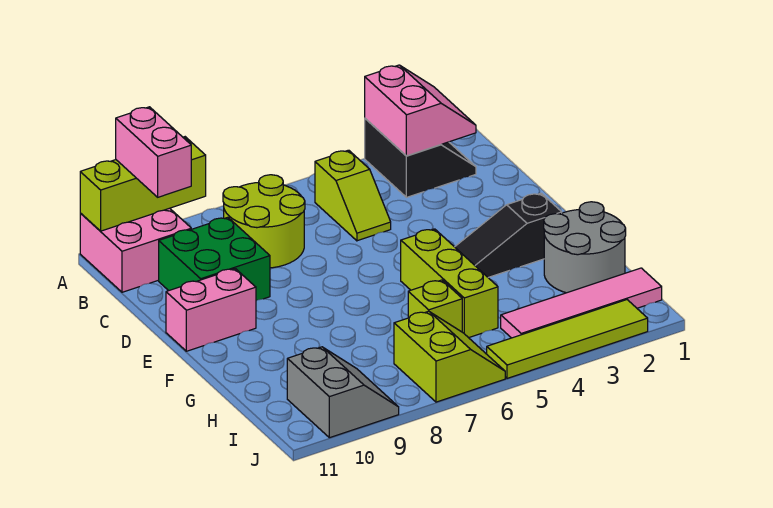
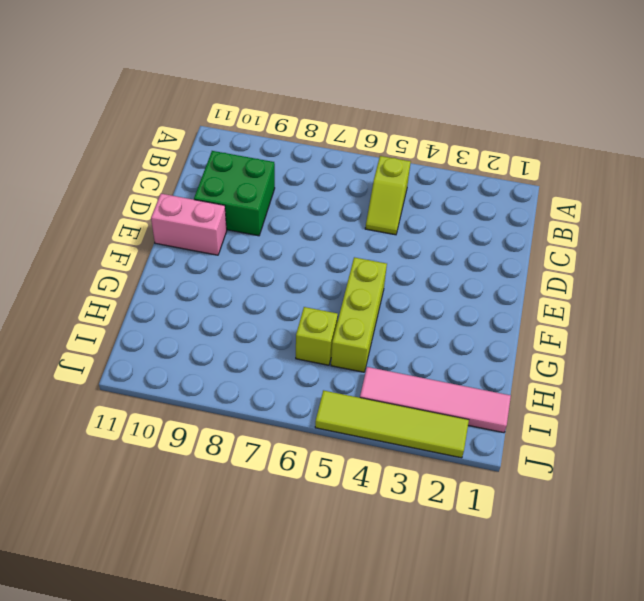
none -> black 2x2 slope [365,118,476,197]
none -> pink 2x2 brick [80,208,191,292]
none -> lime 2x2 round brick [223,175,305,268]

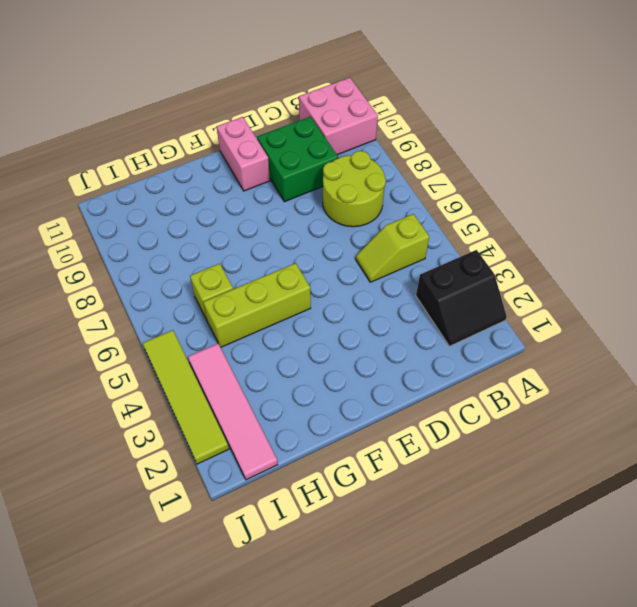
none -> black 1x3 slope [455,193,562,277]
none -> grey 2x2 round brick [544,202,626,293]
none -> lime 2x2 slope [394,311,505,402]

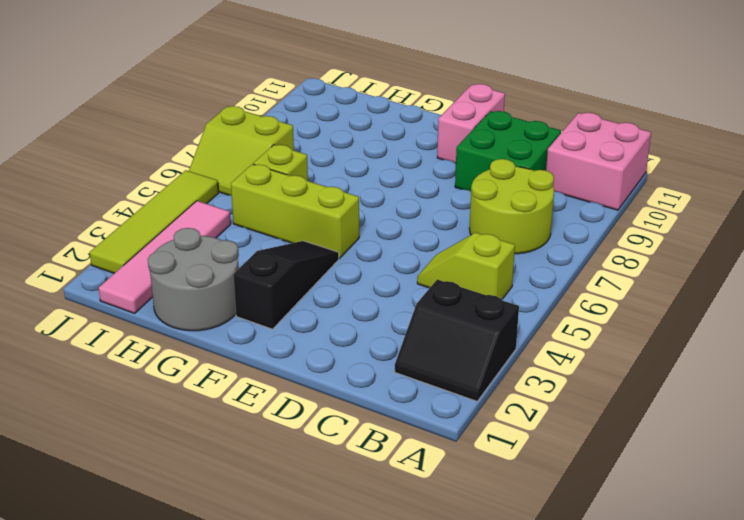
none -> grey 2x2 slope [287,347,399,438]
none -> pink 2x2 slope [365,65,476,156]
none -> lime 1x3 brick [80,137,206,231]

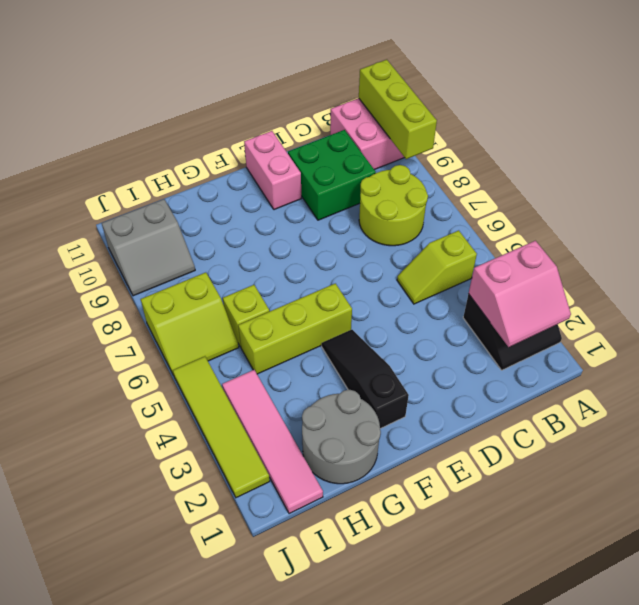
none -> pink 1x2 brick [116,107,191,197]

